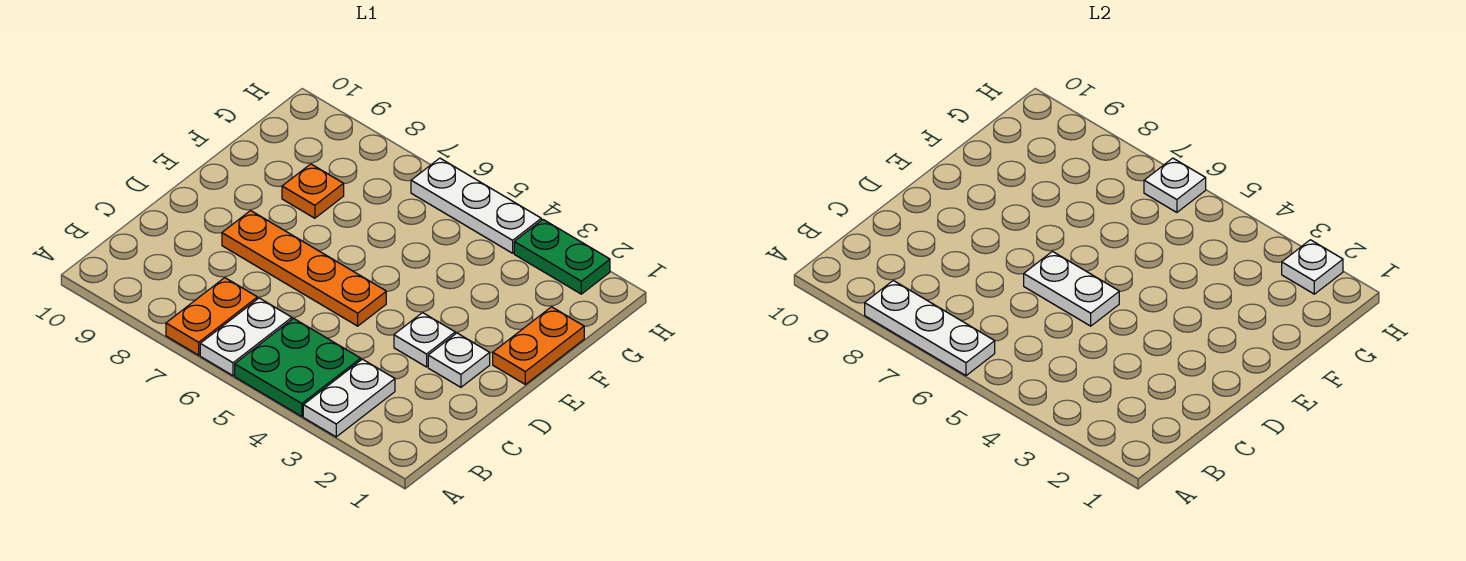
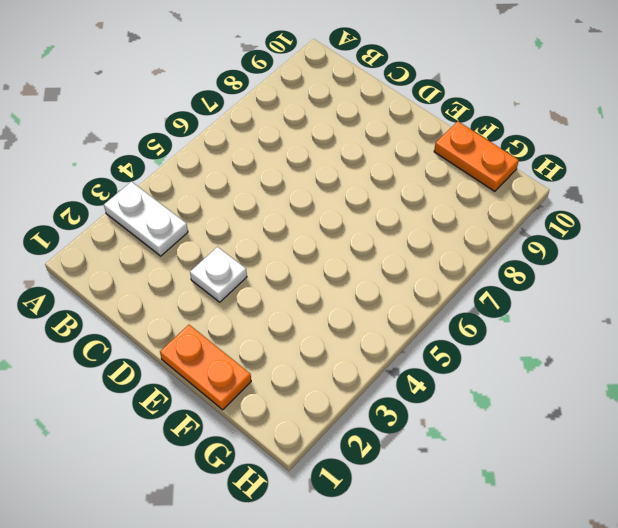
orange 1x2 plate [434,121,519,191] -> orange 1x2 plate moved to [166,278,257,355]
none -> green 2x2 plate [235,319,361,416]
none -> white 1x2 plate [200,298,292,376]
none -> white 1x1 plate [428,333,490,387]

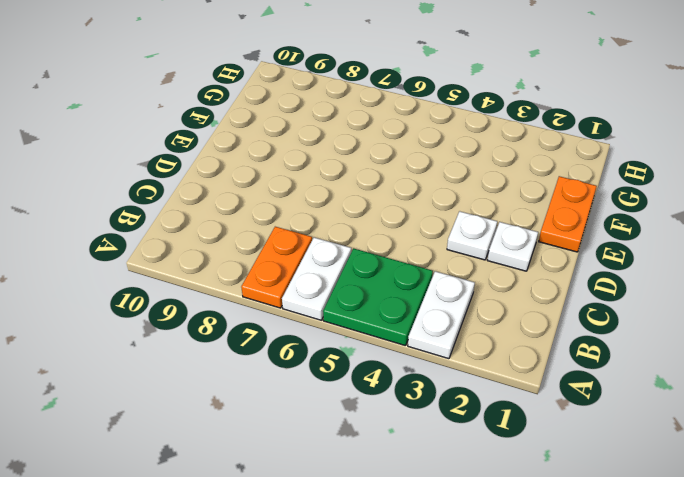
none -> orange 1x4 plate [222,211,386,326]
none -> orange 1x1 plate [282,164,344,218]
none -> green 1x2 plate [514,220,610,294]

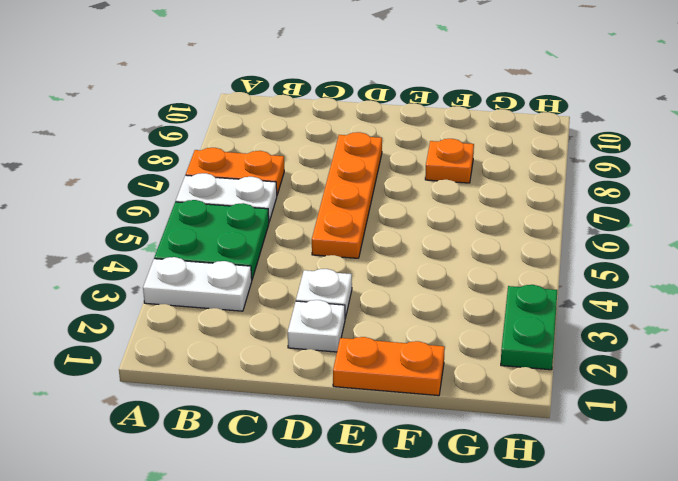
none -> white 1x3 plate [411,158,541,253]
none -> white 1x3 plate [865,281,995,376]
none -> white 1x2 plate [1024,251,1119,326]

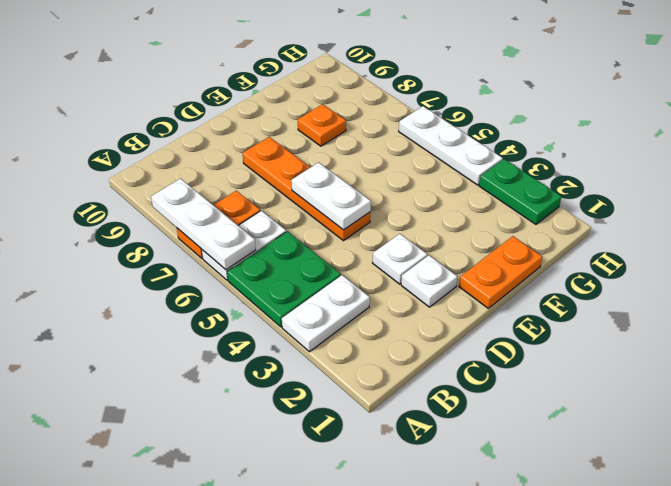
none -> white 1x1 plate [1282,240,1343,294]
none -> white 1x1 plate [1144,158,1206,212]

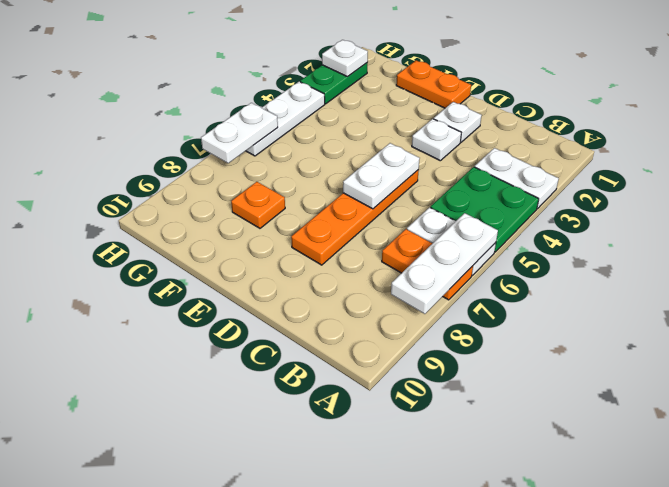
white 1x2 plate [201,103,278,163] -> white 1x1 plate [1144,158,1206,212]

